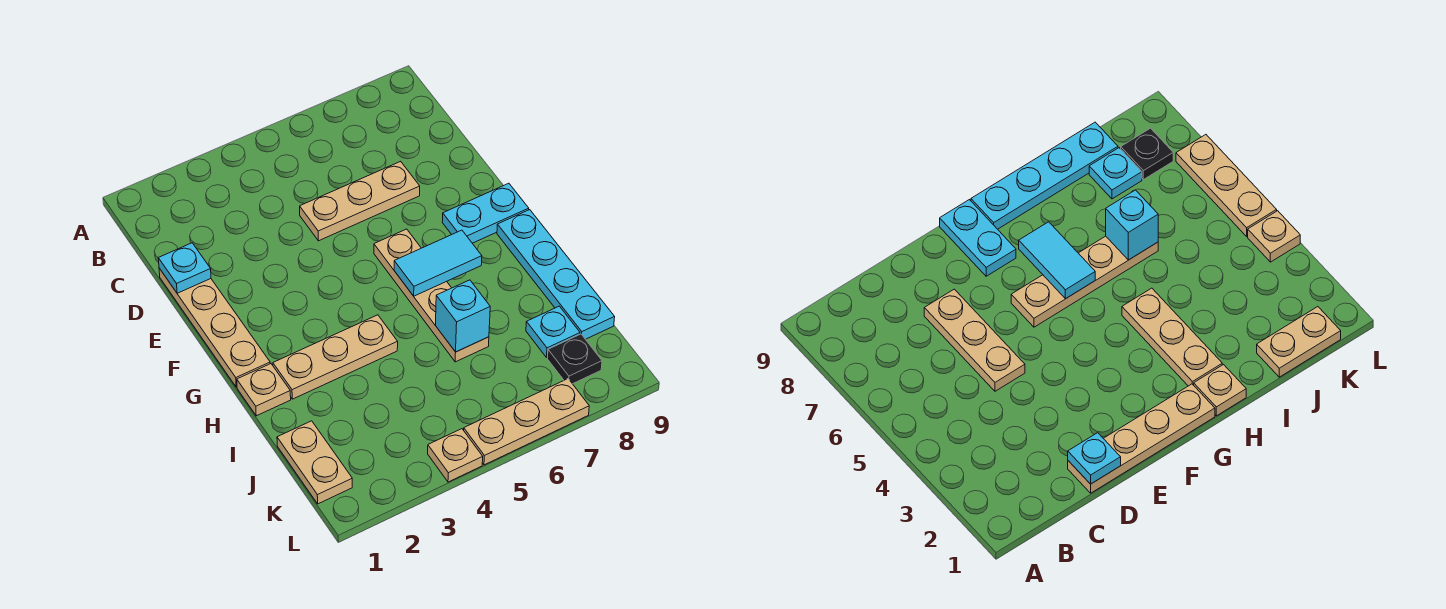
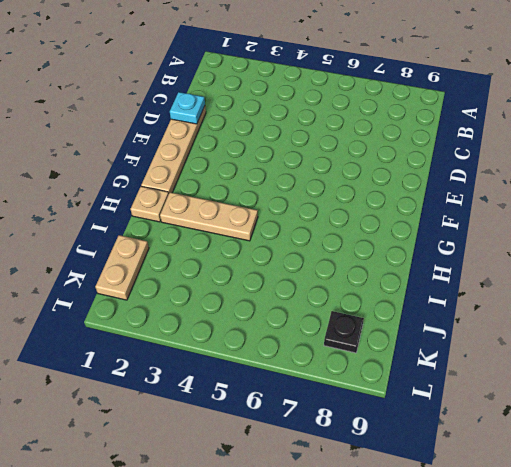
none -> tan 1x3 plate [300,161,420,241]
none -> tan 1x4 plate [374,229,489,362]
none -> cyan 1x2 plate [442,183,529,243]

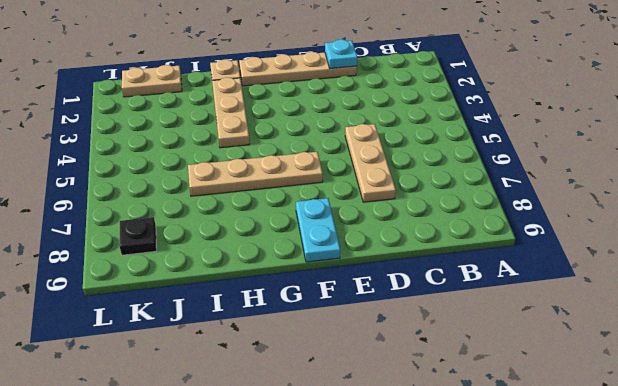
none -> cyan 1x4 plate [497,210,615,339]
none -> cyan 1x1 plate [526,306,580,357]
none -> tan 1x1 plate [428,429,483,482]

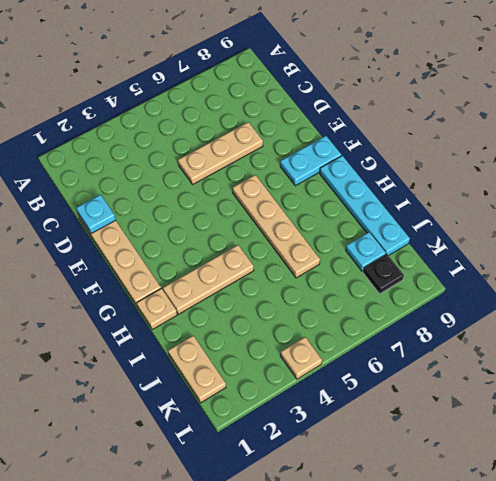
none -> tan 1x3 plate [464,379,589,465]
none -> cyan 1x2 tile [394,230,482,296]
none -> cyan 1x1 brick [436,280,490,352]

